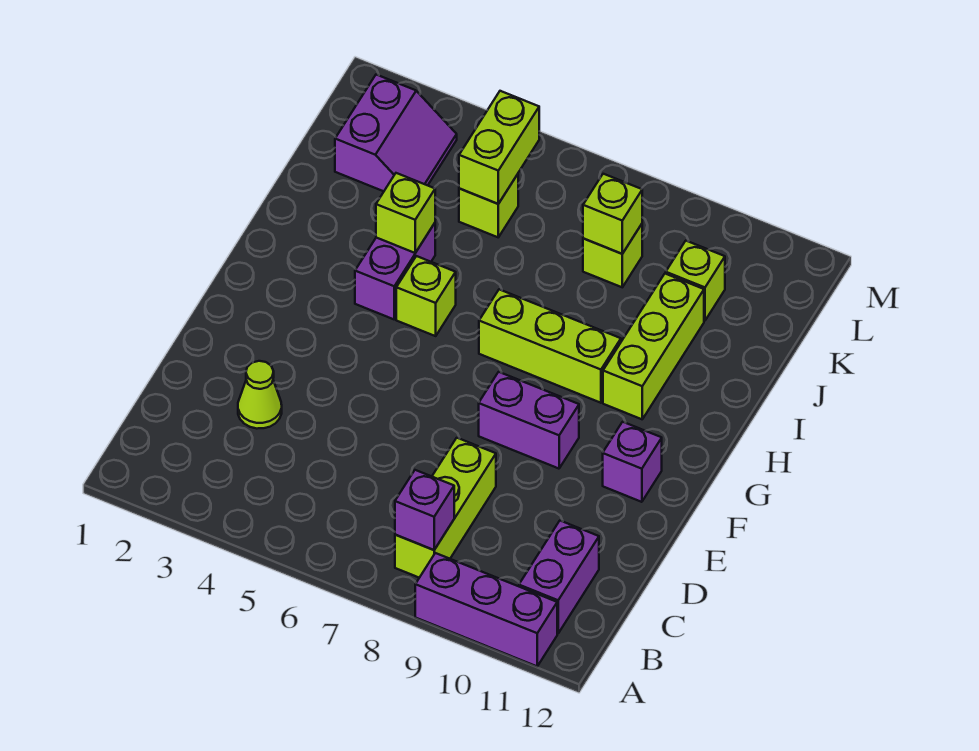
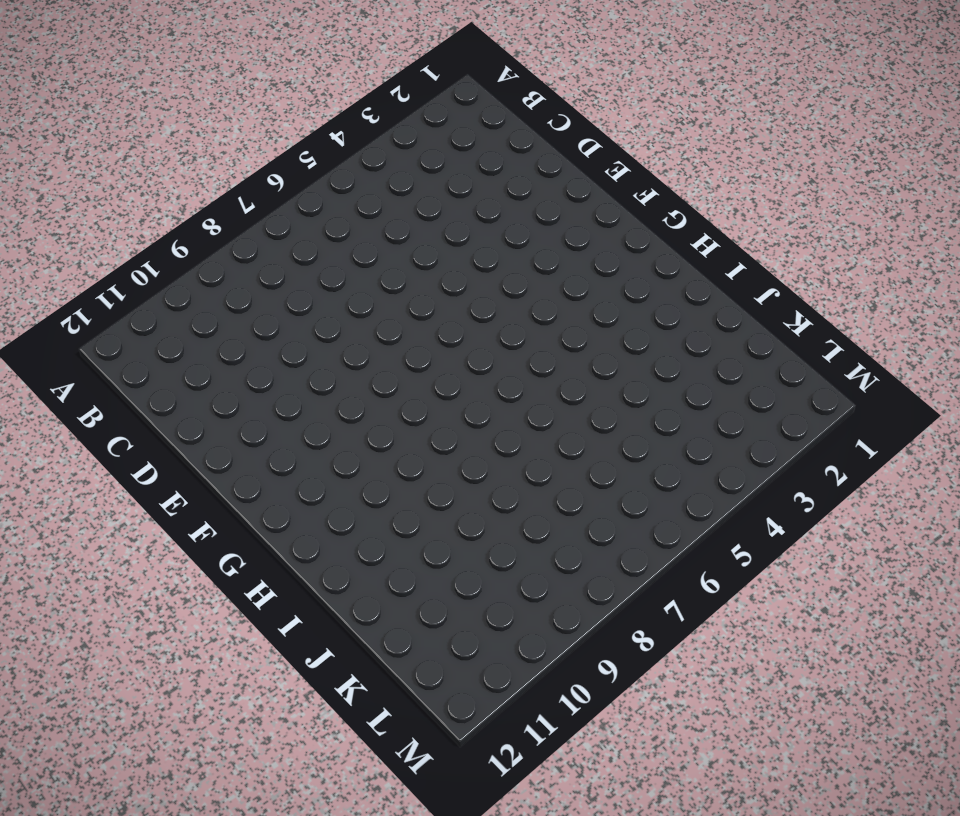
none -> purple 1x3 brick [415,553,557,666]
none -> lime 1x3 brick [395,438,496,578]
none -> purple 1x2 brick [519,521,599,633]

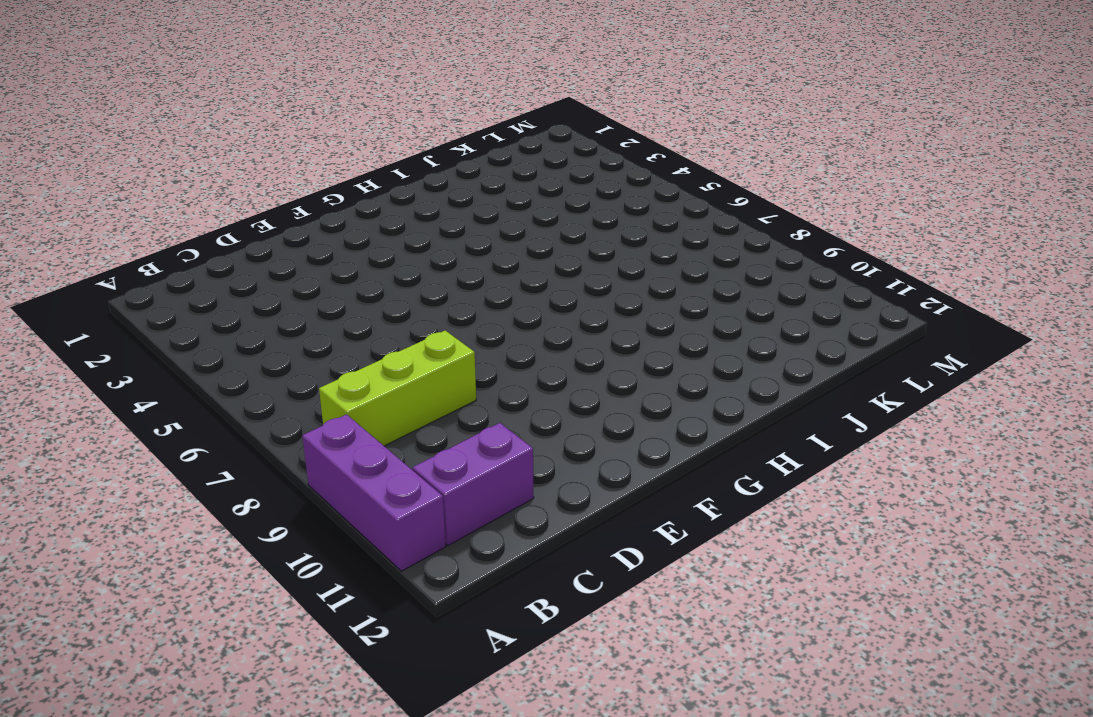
none -> lime 1x1 cone [238,361,282,429]
none -> purple 1x2 brick [479,372,579,469]
none -> purple 1x1 brick [603,422,662,502]

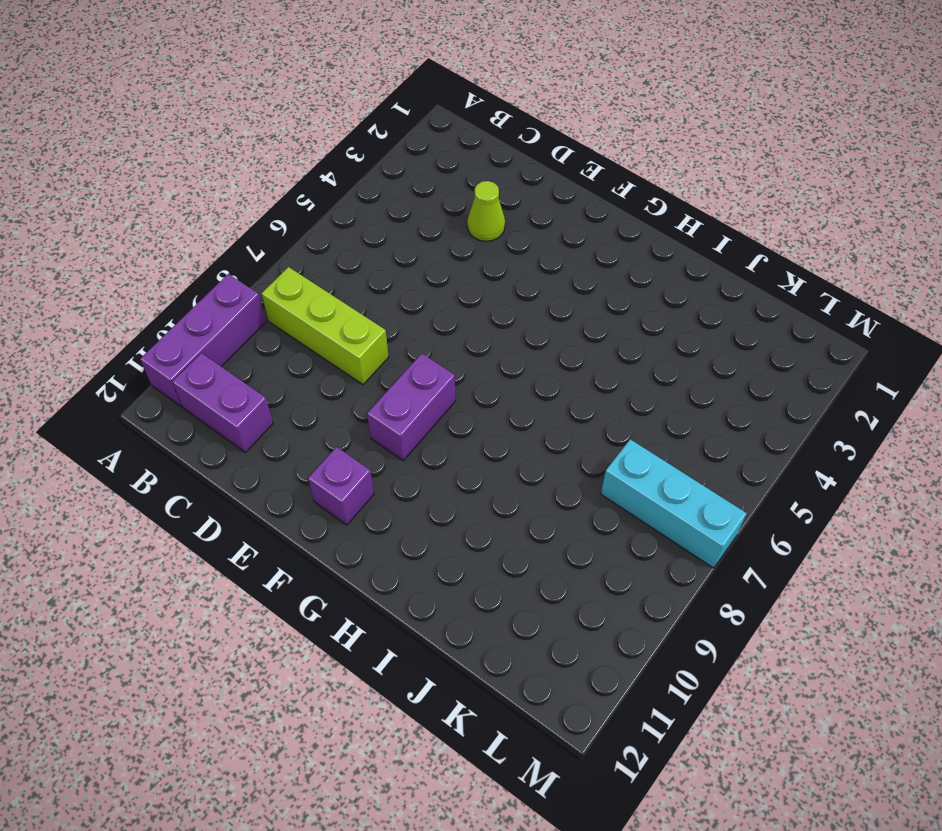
cyan 1x3 brick [601,439,747,568] -> none
none -> purple 1x2 brick [355,223,435,319]
none -> lime 1x1 brick [396,256,456,336]
none -> lime 1x3 brick [479,289,621,403]

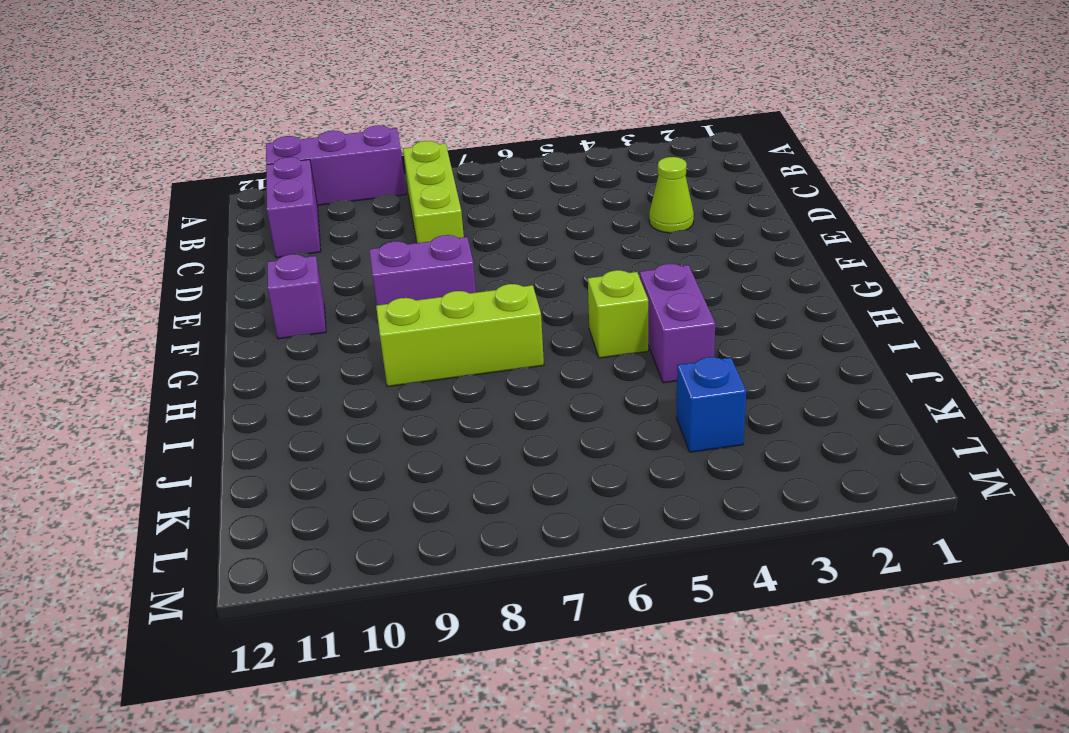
blue 1x1 brick [676,357,746,452] -> none
none -> lime 1x3 brick [603,274,704,419]
none -> purple 2x2 slope [335,75,457,191]
none -> lime 1x1 brick [459,174,518,237]

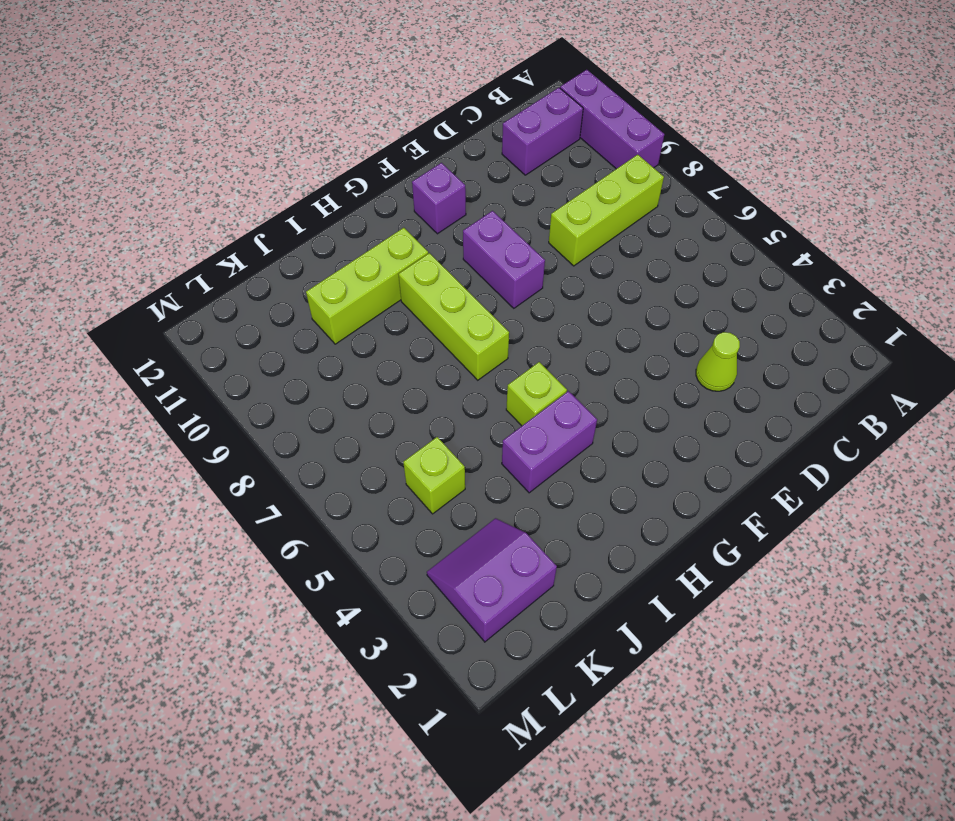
none -> lime 1x1 brick [583,224,642,287]
none -> lime 1x1 brick [666,241,725,321]
none -> purple 1x1 brick [395,470,454,550]

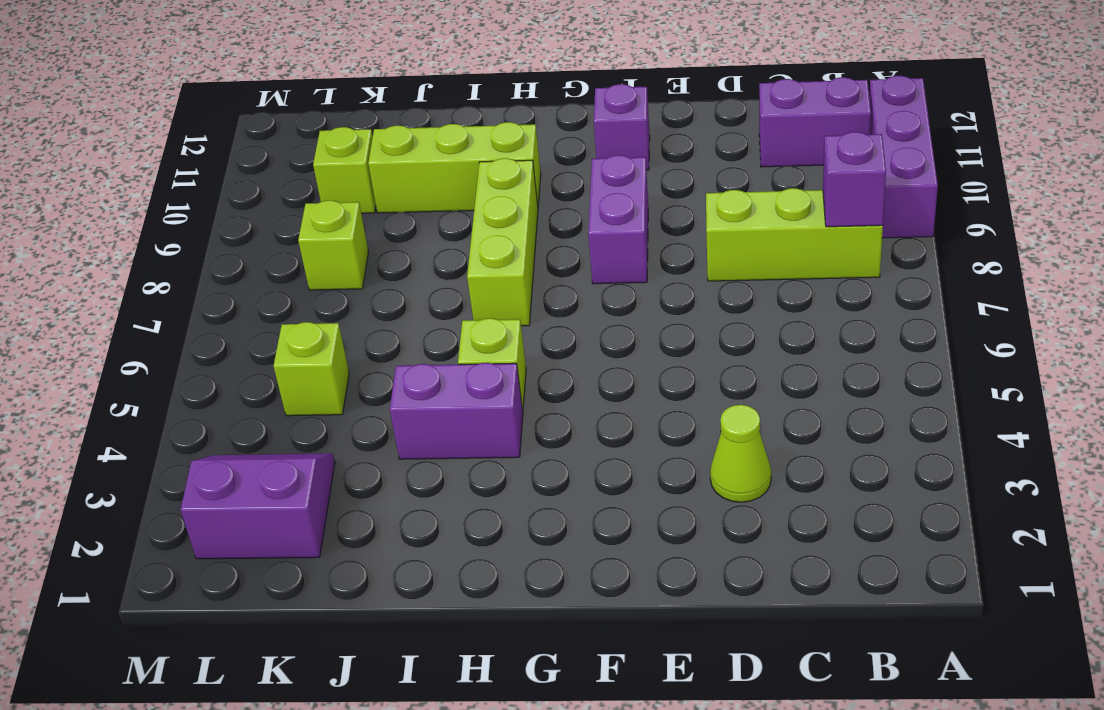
none -> lime 1x1 brick [376,173,435,253]
none -> lime 1x2 brick [459,91,539,204]
none -> lime 1x1 brick [583,174,642,254]

